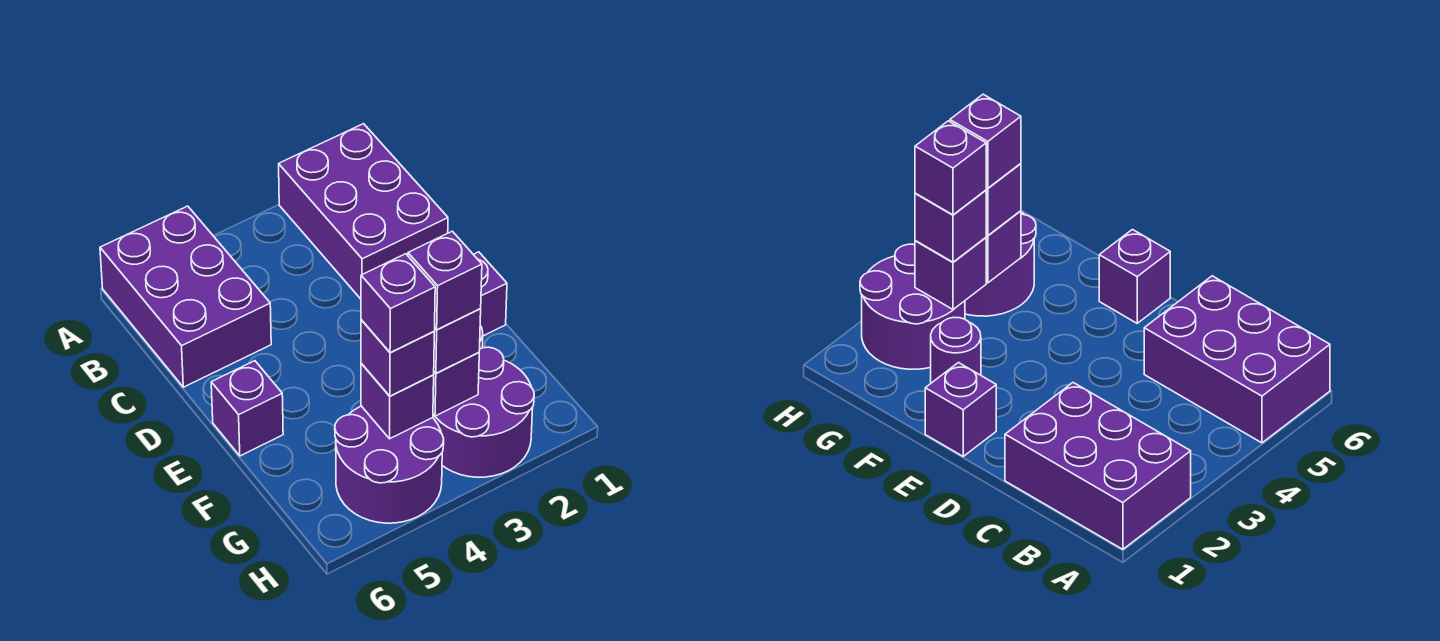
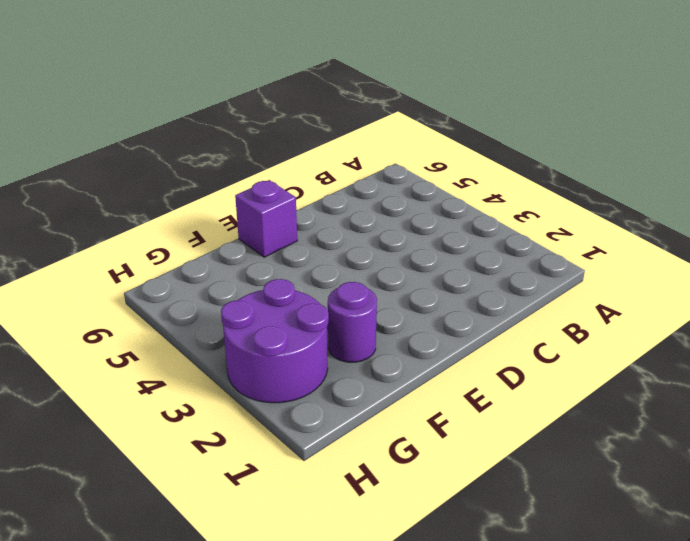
none -> purple 2x3 brick [279,124,448,299]
none -> purple 2x3 brick [100,206,271,387]
none -> purple 1x1 brick [473,252,507,336]

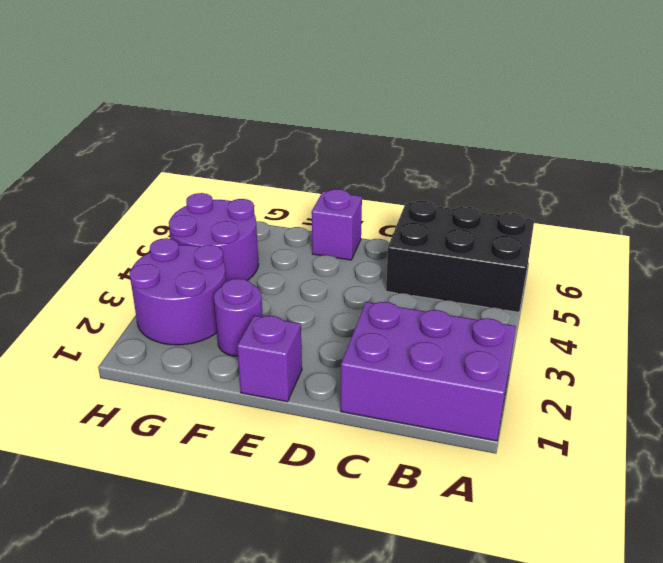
black 2x3 brick [386,201,534,312] -> purple 2x3 brick [100,206,271,387]
none -> purple 1x1 brick [433,352,479,416]
none -> purple 1x1 brick [361,364,434,439]
none -> purple 1x1 brick [434,309,481,373]

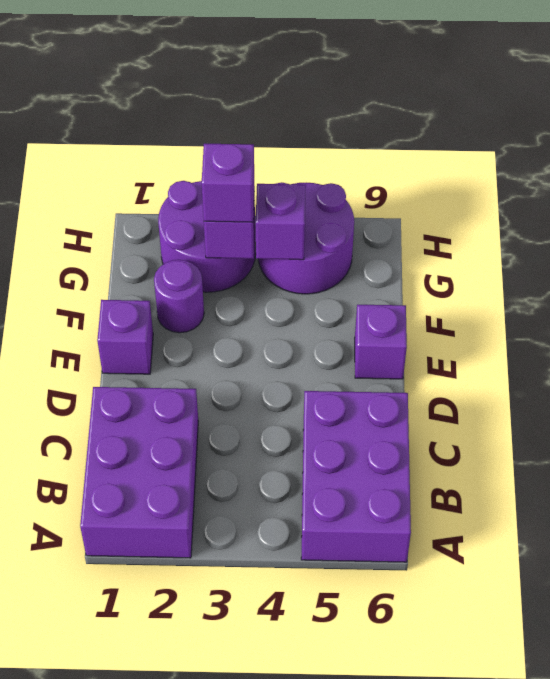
none -> purple 1x1 brick [361,320,434,396]
none -> purple 1x1 brick [408,231,482,330]
none -> purple 1x1 brick [361,254,435,353]

